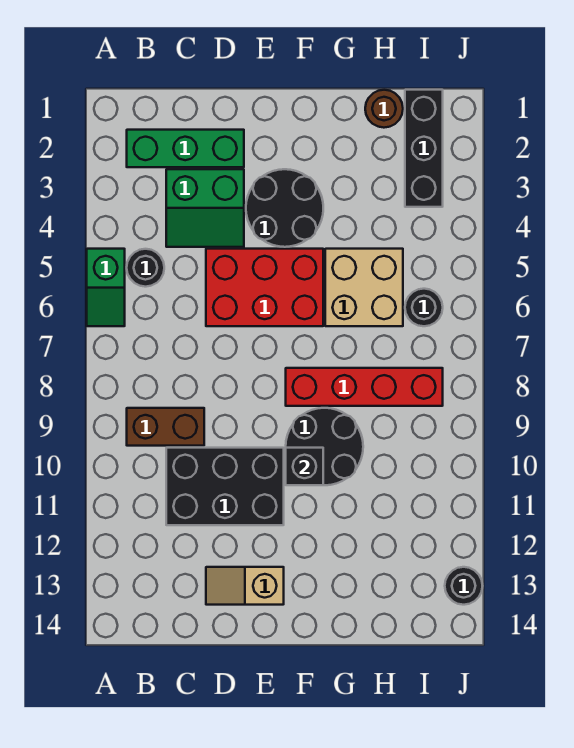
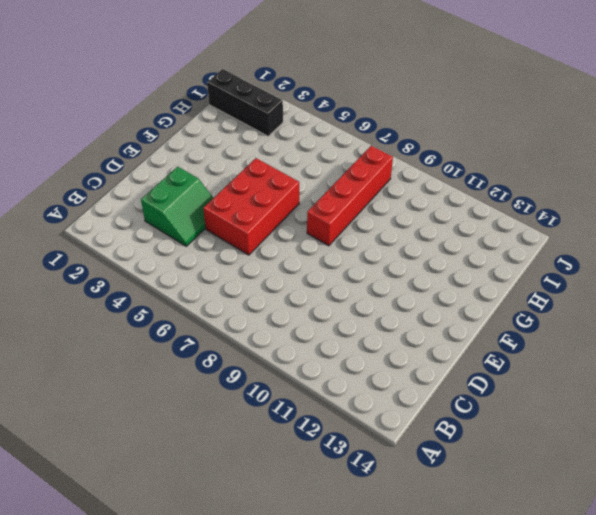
none -> green 1x2 slope [87,249,125,326]
none -> green 1x3 brick [127,130,244,167]
none -> black 1x1 round brick [127,249,164,287]

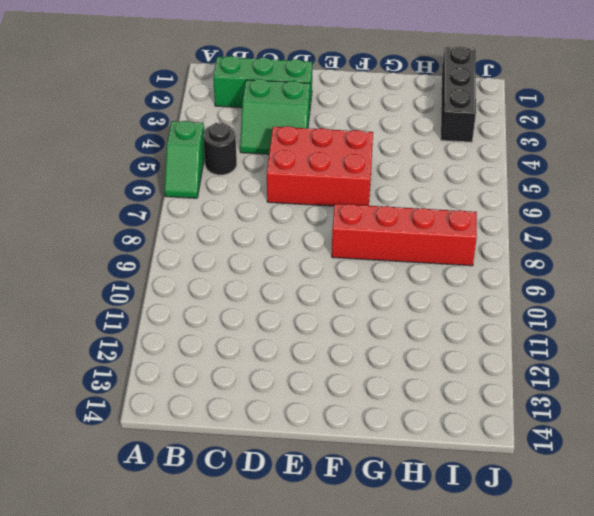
none -> brown 1x2 brick [127,408,204,446]
none -> black 2x3 brick [166,448,284,525]
none -> tan 1x2 slope [206,567,284,605]

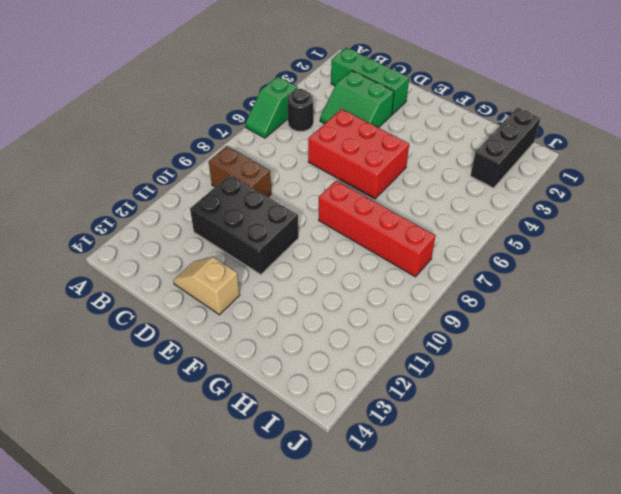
none -> black 2x2 round brick [246,169,323,247]
none -> black 2x2 round brick [286,408,363,485]
none -> tan 2x2 brick [325,249,403,326]

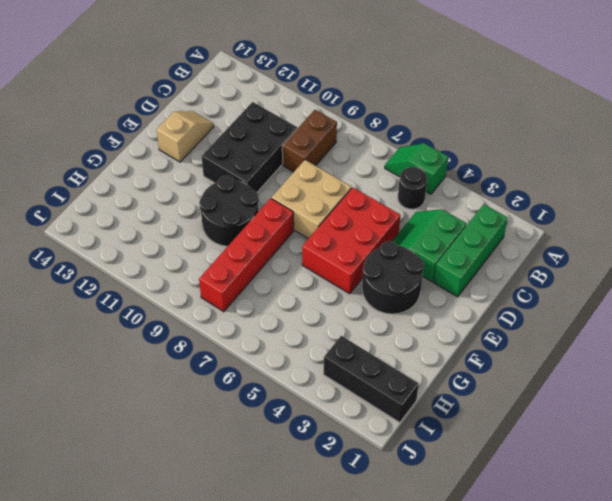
tan 2x2 brick [271,160,351,239] -> tan 2x2 brick moved to [325,249,403,326]
none -> brown 1x1 round brick [365,90,403,128]
none -> black 1x1 round brick [405,289,443,326]
none -> black 1x1 round brick [445,567,482,605]

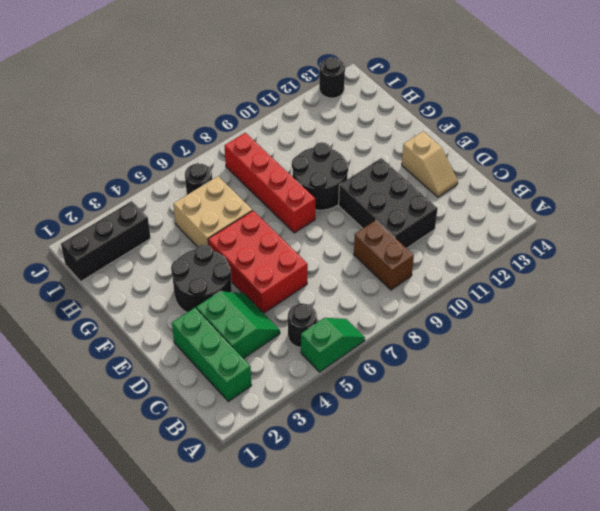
none -> brown 1x1 round brick [365,90,403,128]
none -> black 1x1 brick [286,448,323,485]

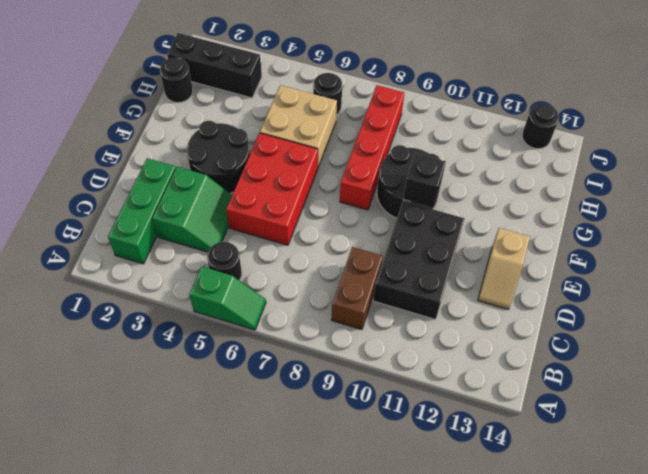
black 1x1 round brick [160,58,193,103] -> brown 1x1 round brick [365,90,403,128]

